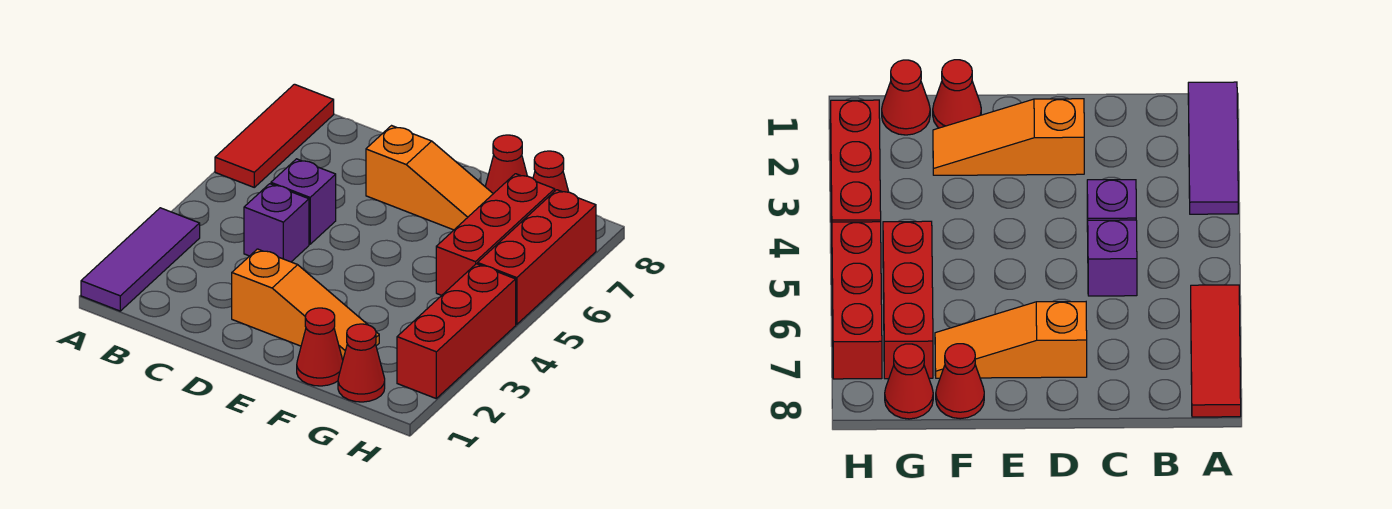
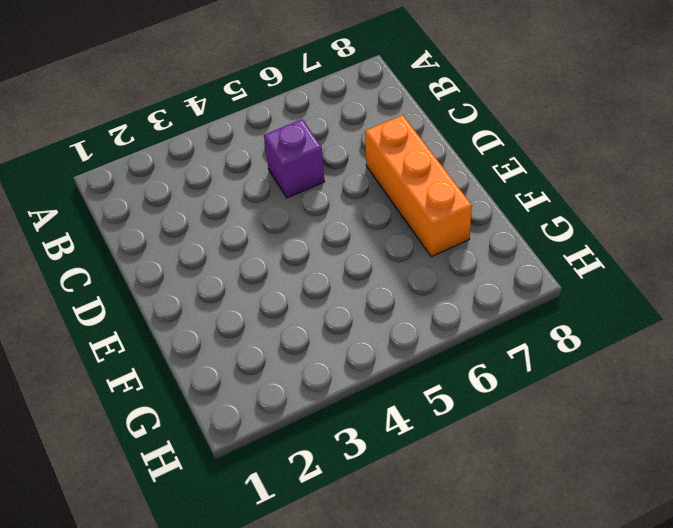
orange 1x3 brick [365,115,472,257] -> orange 1x3 slope [366,126,493,230]
none -> purple 1x3 tile [81,208,200,311]
none -> red 1x3 tile [215,84,334,187]
none -> purple 1x1 brick [244,184,309,262]

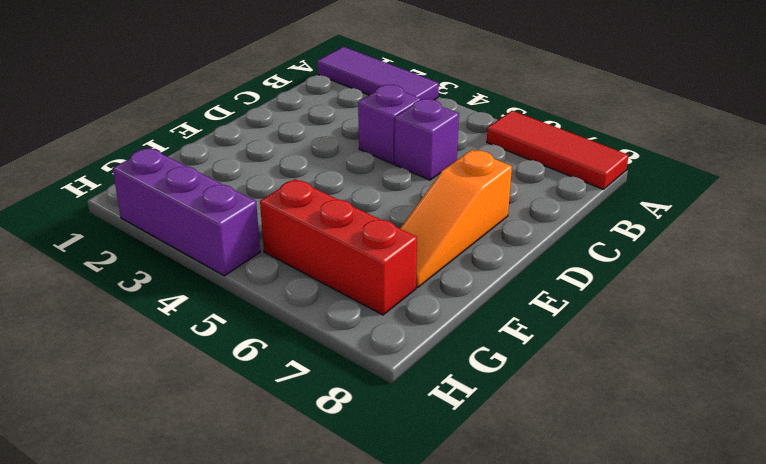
purple 1x3 brick [112,148,260,276] -> red 1x3 brick [397,264,516,398]
none -> orange 1x3 slope [232,249,379,360]
none -> red 1x1 cone [297,308,343,386]
none -> red 1x1 cone [485,135,527,194]

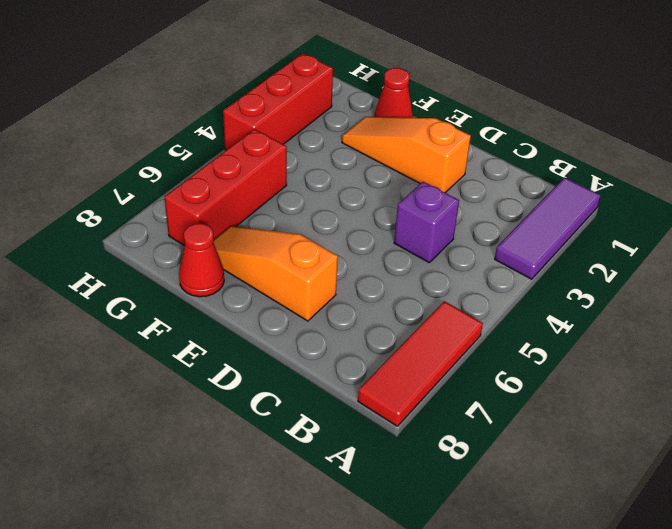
none -> purple 1x1 brick [271,159,336,244]
none -> red 1x1 cone [338,324,385,402]
none -> red 1x1 cone [533,151,569,192]

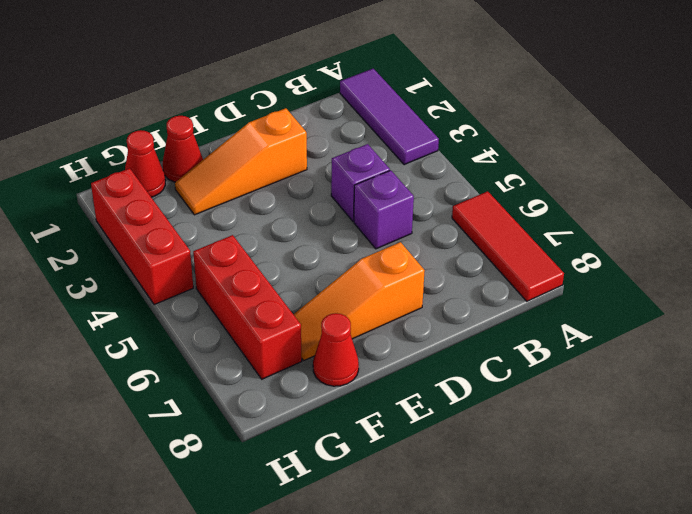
none -> red 1x1 cone [533,151,569,192]
none -> red 1x3 brick [478,190,596,325]

